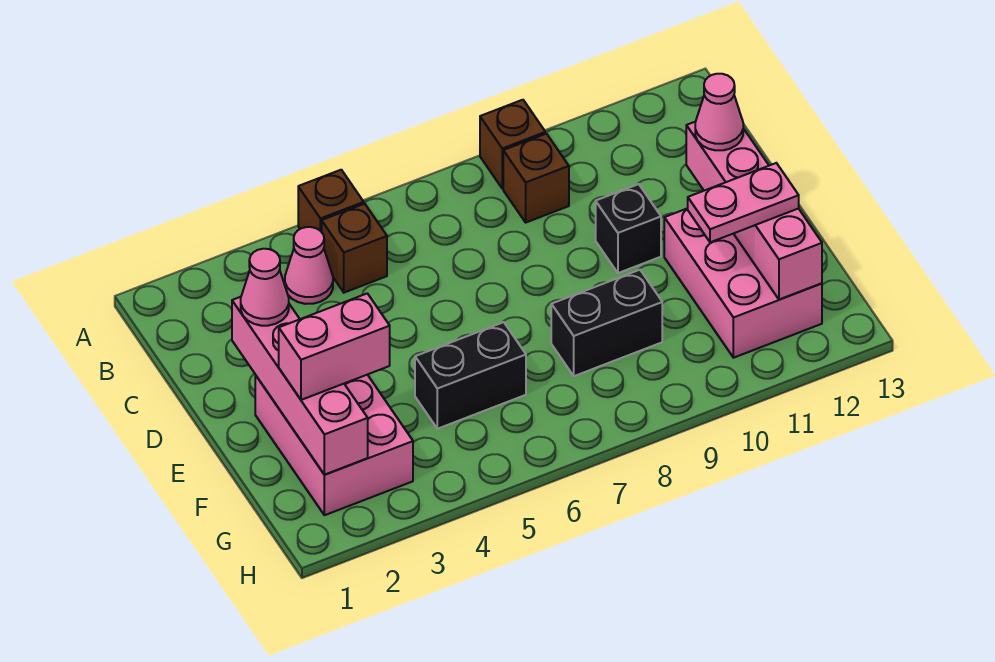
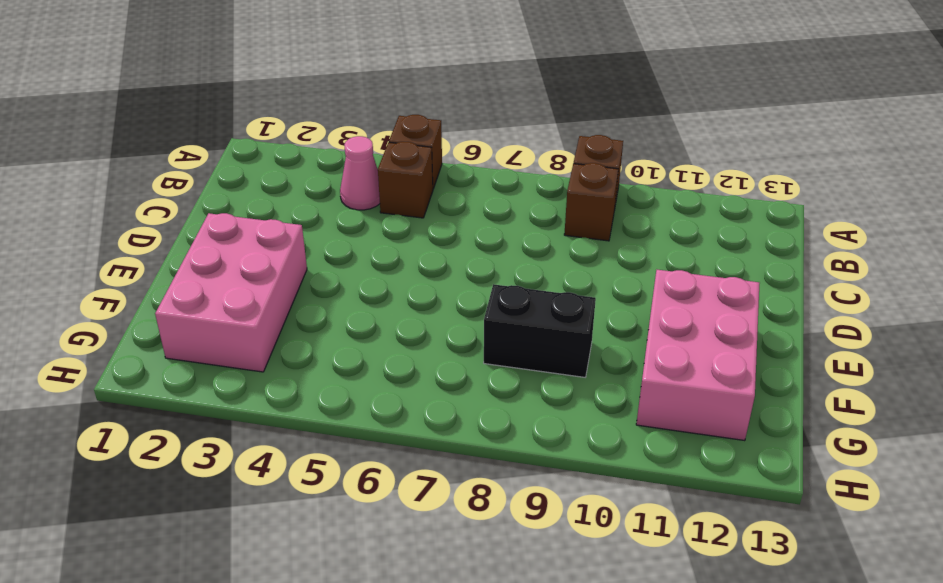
none -> black 1x1 brick [596,184,661,273]
none -> black 1x2 brick [415,322,526,429]
none -> pink 1x4 brick [232,297,368,475]

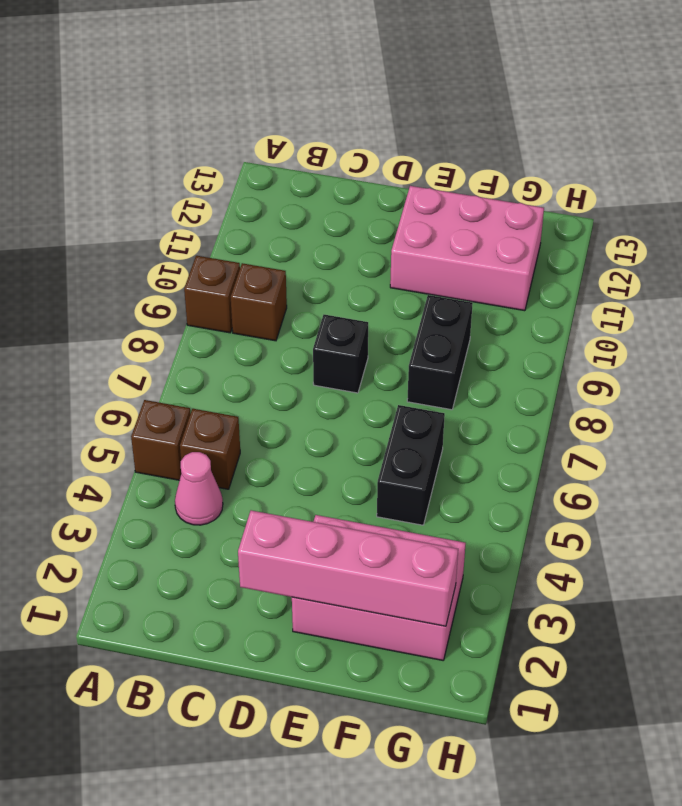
black 1x1 brick [313,315,368,393] -> black 1x1 brick moved to [596,184,661,273]
none -> pink 1x4 brick [686,122,822,299]
none -> pink 1x1 cone [241,249,289,326]
none -> pink 1x1 cone [695,74,743,150]

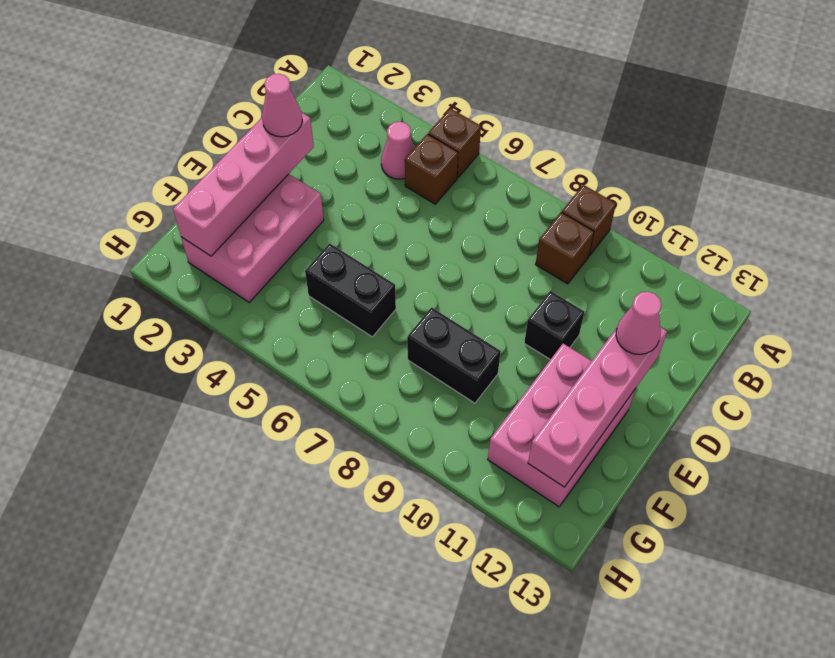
none -> pink 1x2 brick [279,293,390,400]
none -> pink 1x2 plate [688,163,799,242]

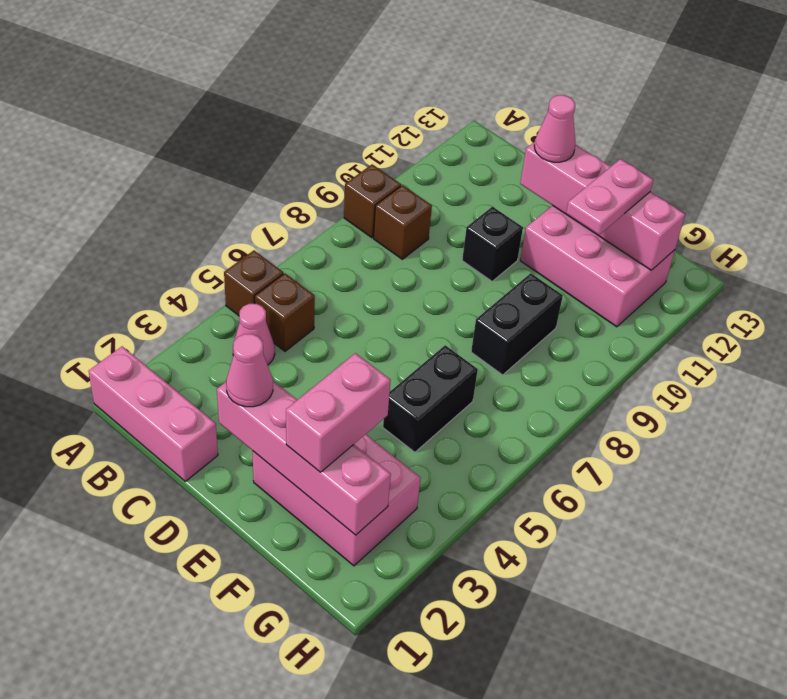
pink 1x3 brick [89,346,218,481] -> none

